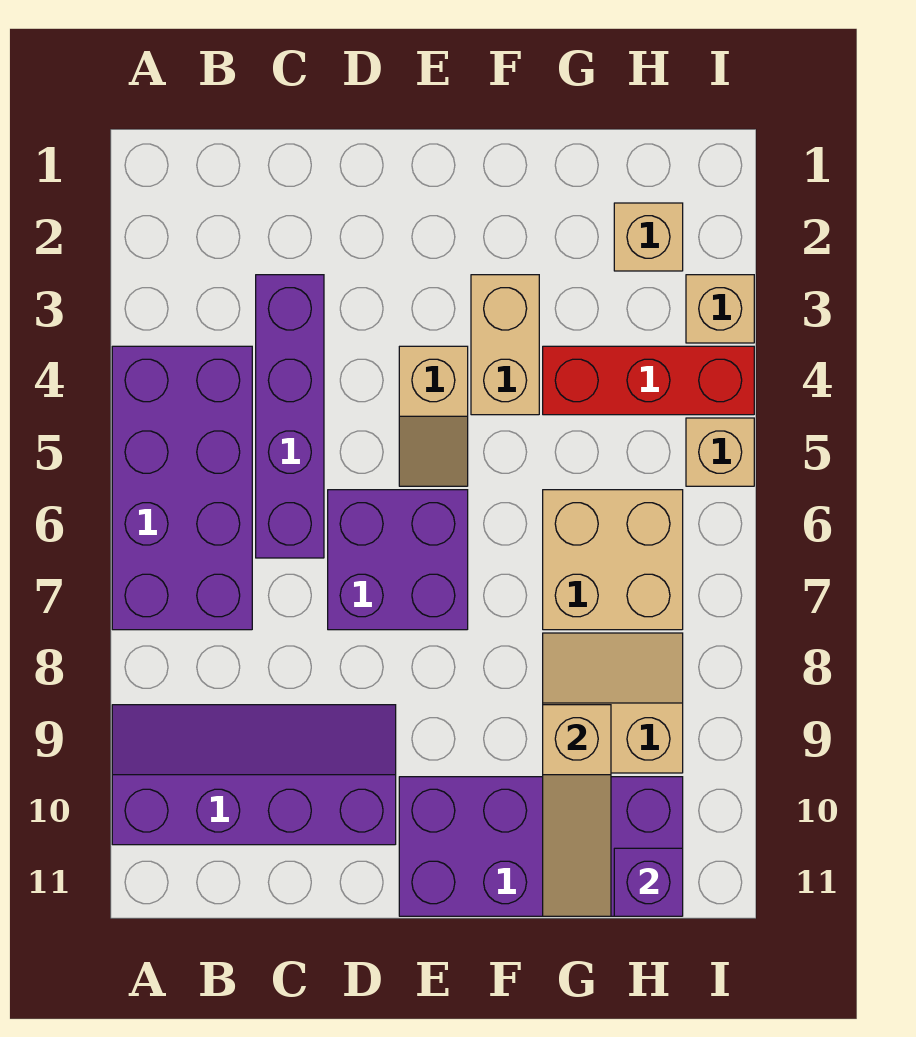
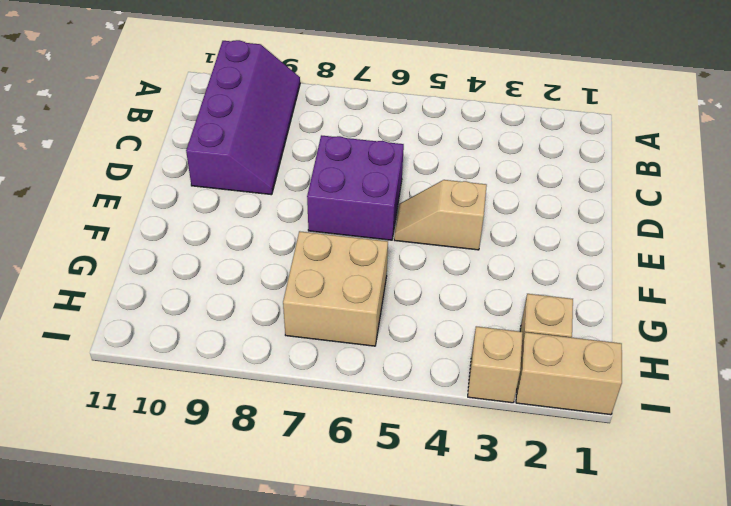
tan 1x2 brick [516,332,622,415] -> tan 1x2 brick moved to [471,275,539,415]
none -> purple 2x4 brick [112,346,252,630]
none -> purple 1x4 brick [256,275,324,558]
none -> purple 2x4 brick [399,777,683,916]

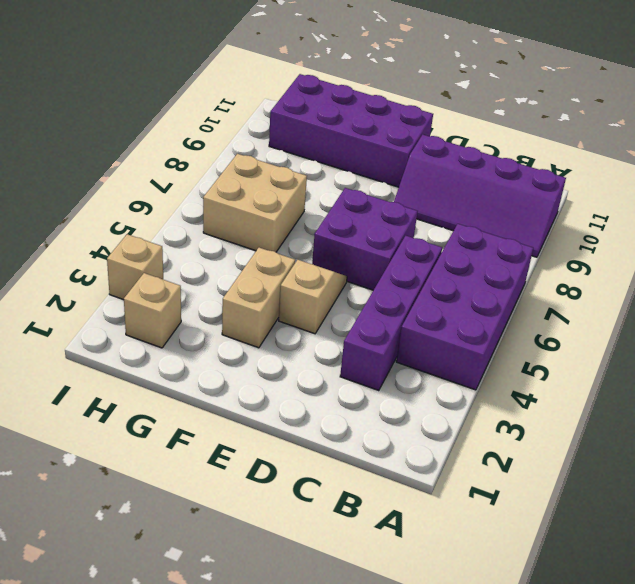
none -> red 1x3 brick [543,346,754,415]
none -> tan 2x2 slope [543,633,683,773]
none -> tan 1x1 brick [686,418,754,486]

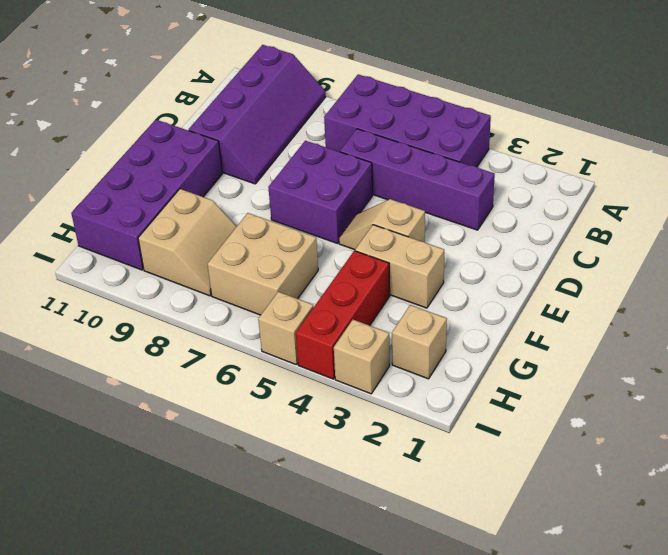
none -> tan 1x3 slope [543,705,611,916]
none -> purple 1x1 brick [614,848,683,916]

